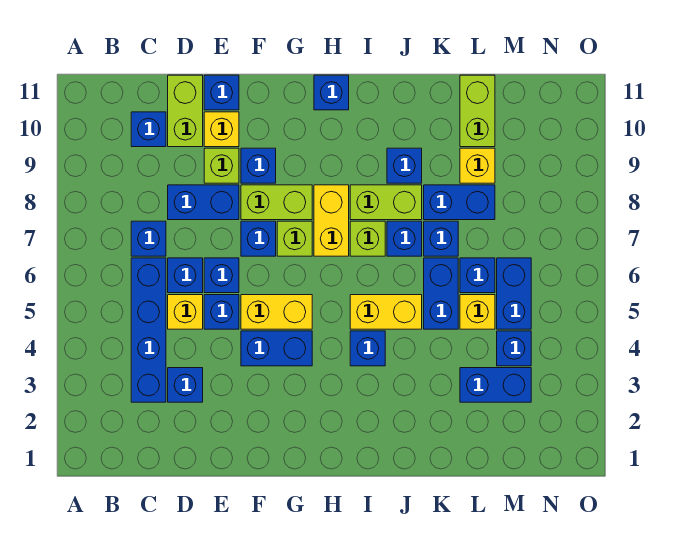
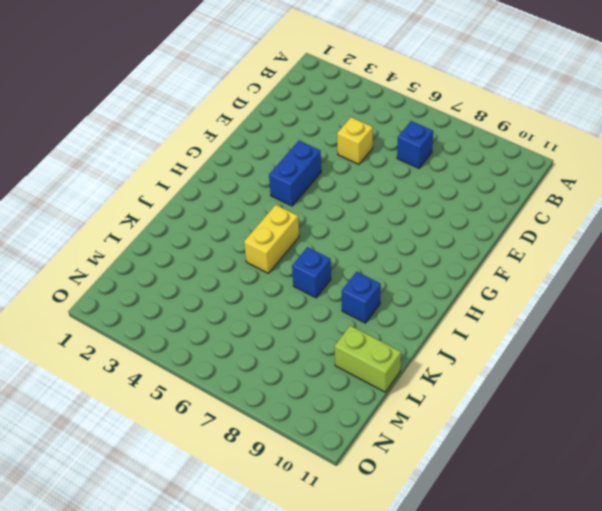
none -> blue 1x4 brick [131,258,166,402]
none -> blue 1x1 brick [131,112,166,147]
none -> blue 1x1 brick [168,368,203,402]
none -> blue 1x1 brick [168,258,203,293]

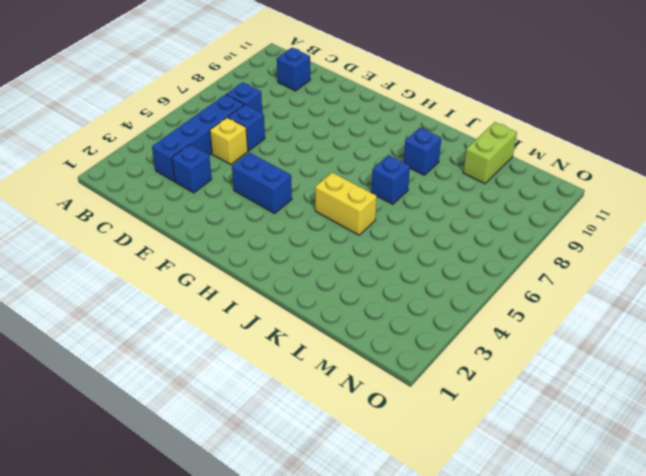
none -> blue 1x2 brick [168,185,239,220]
none -> lime 1x2 brick [168,75,203,147]
none -> blue 1x1 brick [204,295,239,329]
none -> blue 1x1 brick [204,258,239,293]

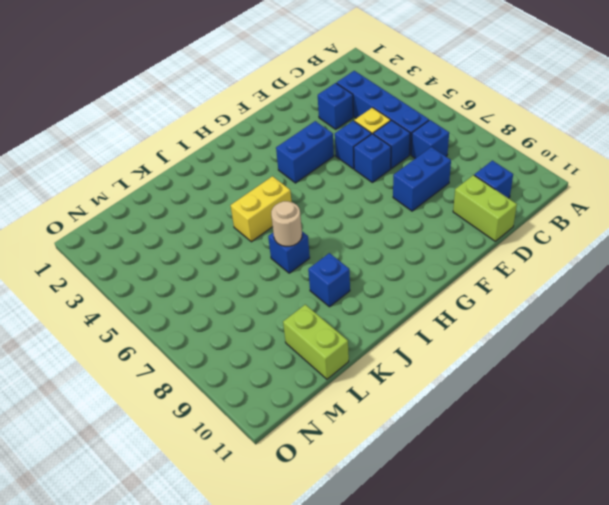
tan 1x1 round brick [271,201,302,246] -> none
none -> lime 1x1 brick [204,148,239,183]
none -> yellow 1x1 brick [204,112,239,147]
none -> blue 1x1 brick [204,75,239,110]
none -> yellow 1x2 brick [241,295,312,329]

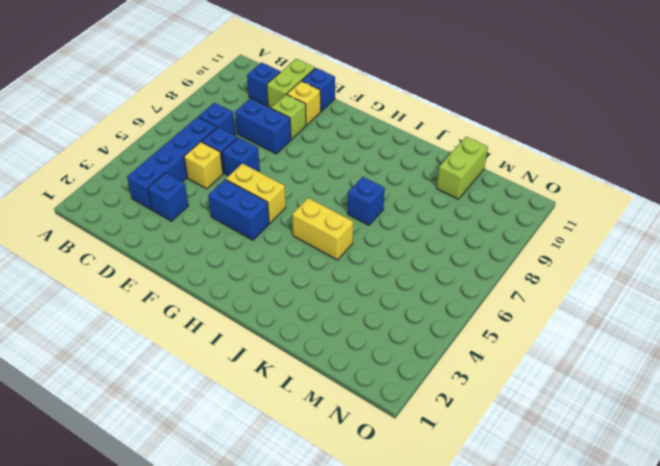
none -> blue 1x1 brick [204,295,239,329]
none -> blue 1x1 brick [241,221,276,256]
none -> lime 1x2 brick [241,185,312,220]
none -> blue 1x1 brick [241,148,276,183]

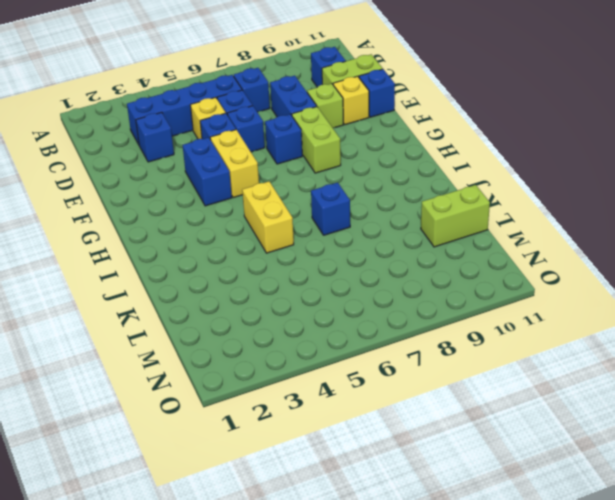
none -> blue 1x1 brick [241,148,276,183]
none -> lime 1x1 brick [277,221,312,256]
none -> yellow 1x2 brick [314,185,349,256]
none -> blue 1x1 brick [314,75,349,110]

